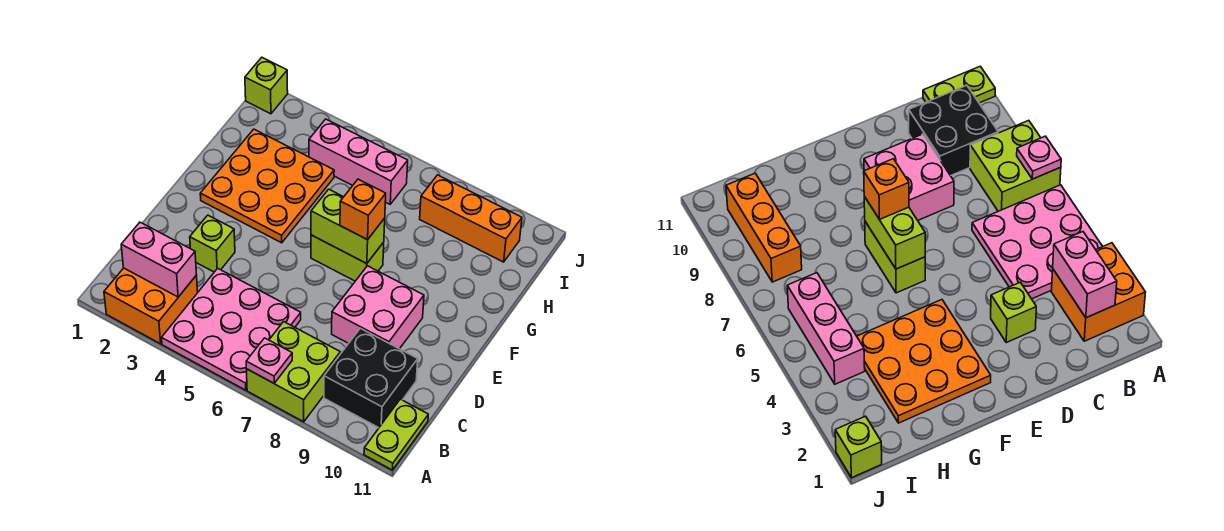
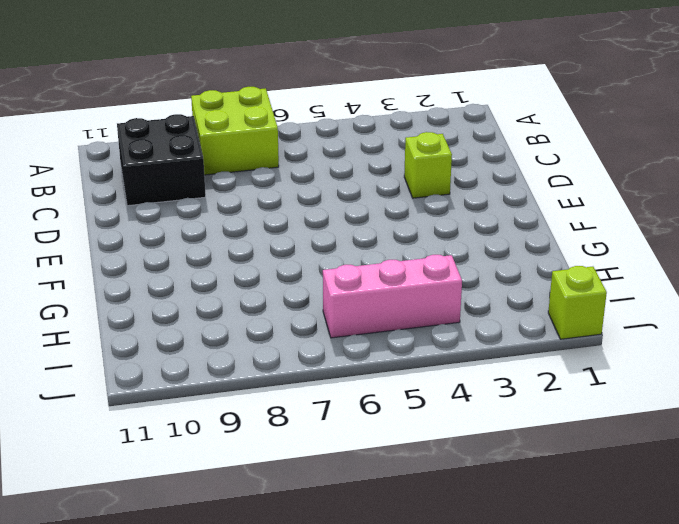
none -> orange 2x2 brick [104,268,198,344]
none -> pink 3x3 plate [162,268,301,390]
none -> lime 1x2 plate [364,399,428,470]

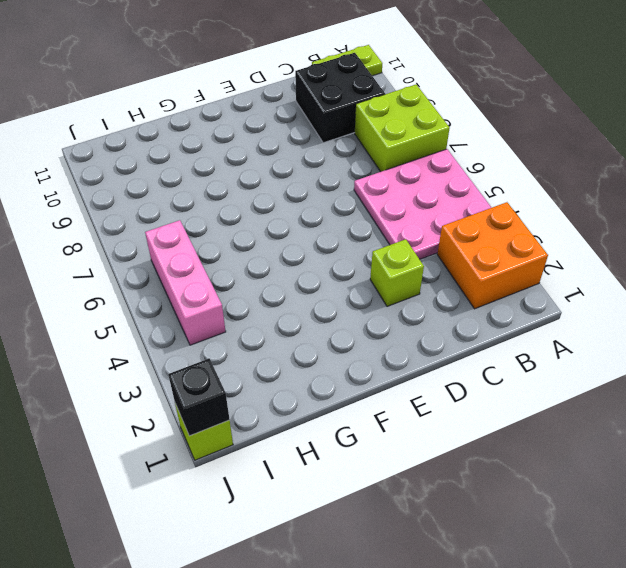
black 1x1 brick [168,358,230,436] -> none
none -> pink 2x2 brick [332,266,424,349]
none -> orange 3x3 plate [200,129,334,243]
none -> lime 1x2 brick [311,235,384,281]

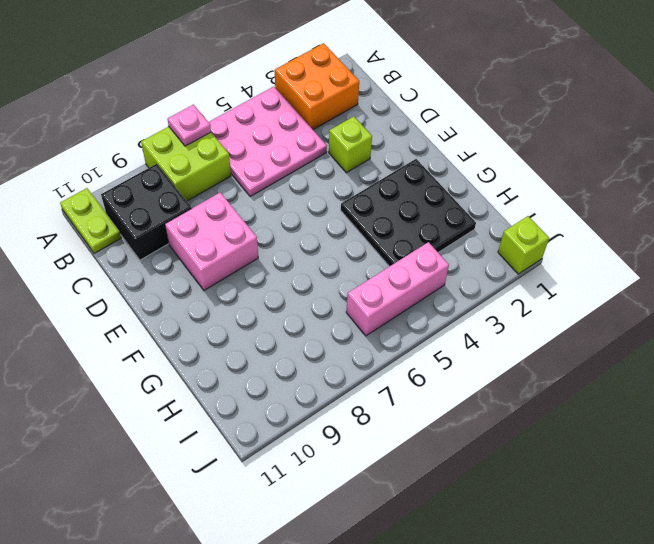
black 3x3 plate [341,159,476,267] -> orange 3x3 plate [200,129,334,243]
none -> lime 1x2 brick [311,235,384,281]
none -> orange 1x3 brick [420,175,522,262]
none -> pink 1x2 brick [121,222,197,297]

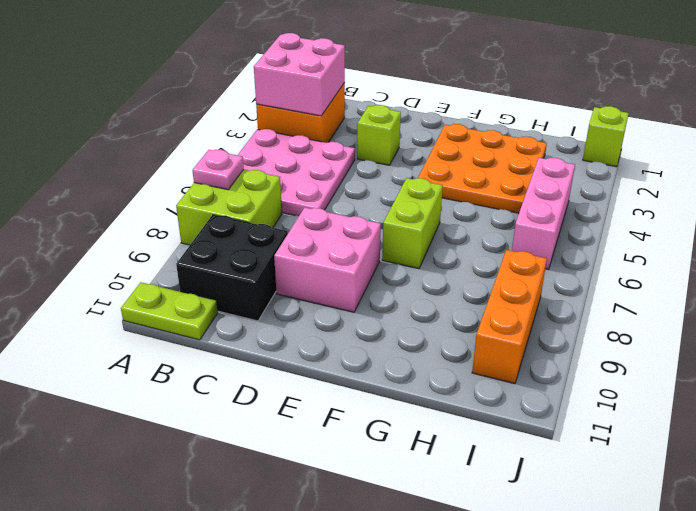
pink 2x2 brick [254,33,345,116] -> pink 1x2 brick [121,222,197,297]
none -> lime 1x2 brick [311,189,385,264]
none -> orange 1x1 brick [340,179,386,240]

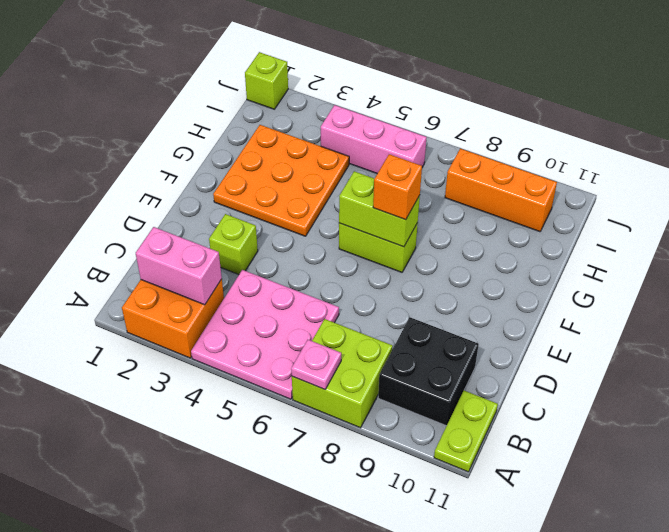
none -> pink 2x2 brick [332,266,424,349]

